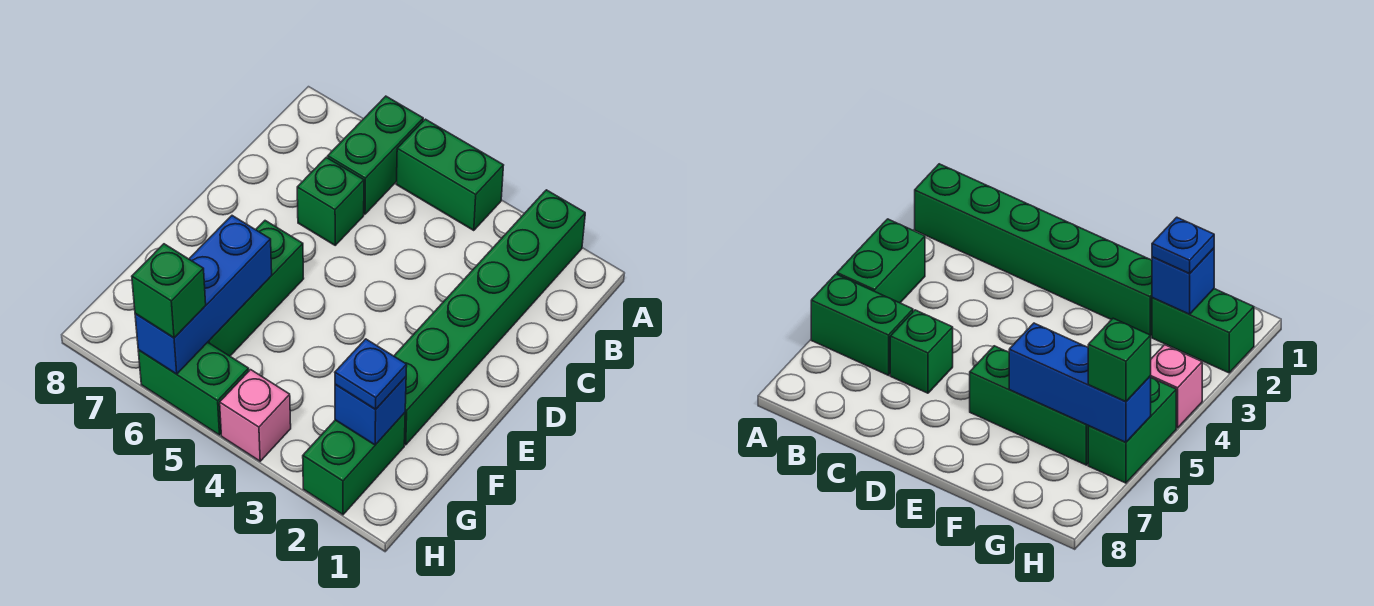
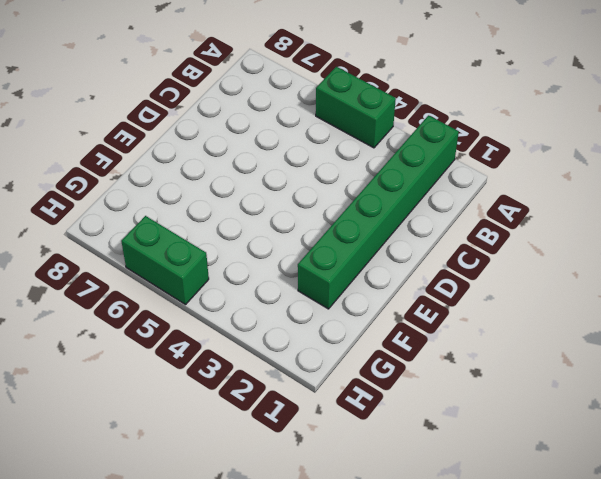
none -> green 1x2 brick [328,96,423,214]
none -> green 1x1 brick [297,157,364,245]
none -> green 1x3 brick [208,221,304,356]

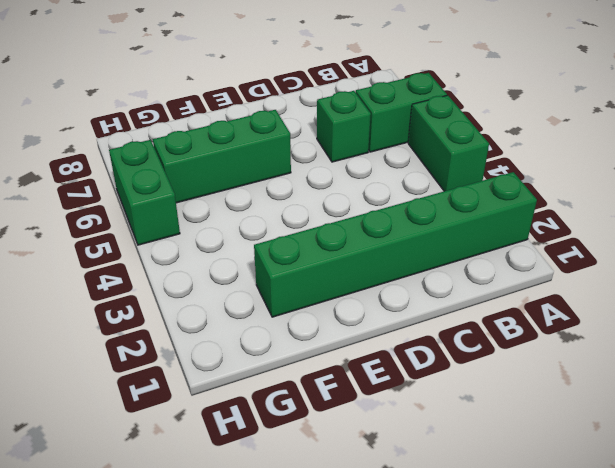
none -> green 1x2 brick [303,413,405,515]
none -> pink 1x1 brick [220,370,291,461]
none -> blue 1x3 brick [135,216,272,374]

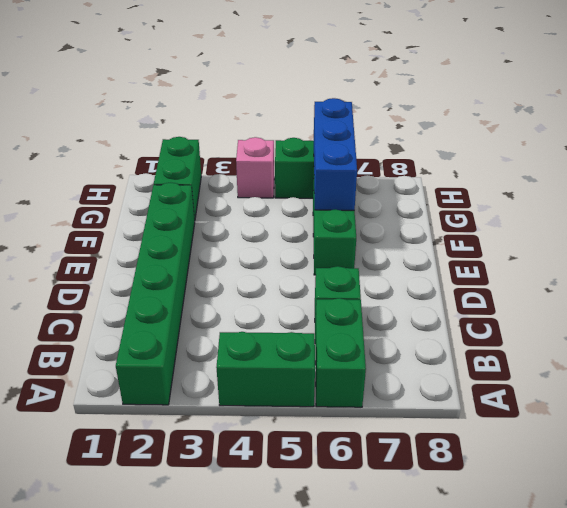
none -> blue 1x1 brick [335,377,406,445]
none -> blue 1x1 plate [335,339,407,409]
none -> green 1x1 brick [132,244,206,338]

